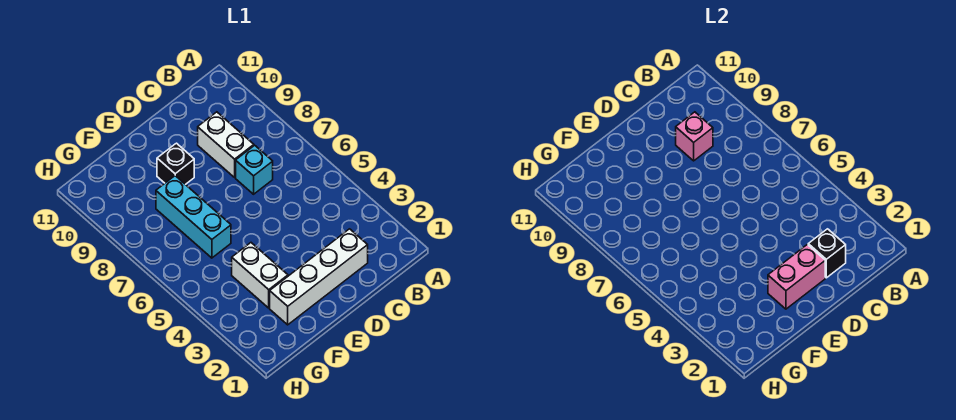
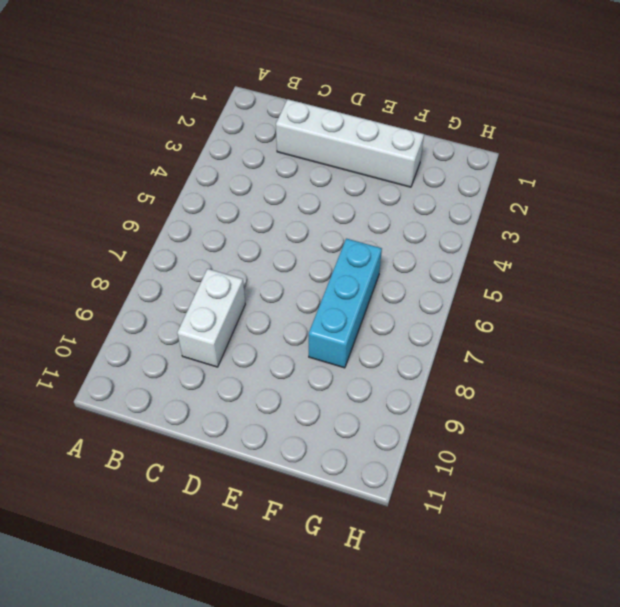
none -> cyan 1x1 brick [236,145,273,194]
none -> black 1x1 brick [157,143,194,185]

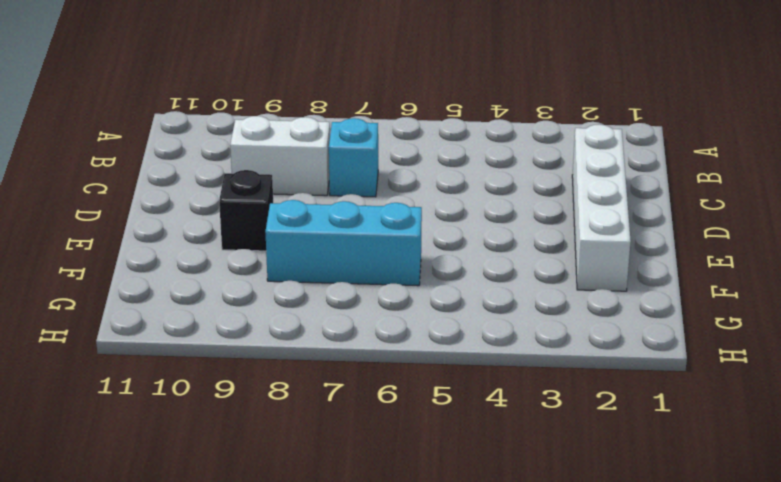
none -> white 1x2 brick [232,243,288,308]
none -> black 1x1 brick [808,229,846,278]

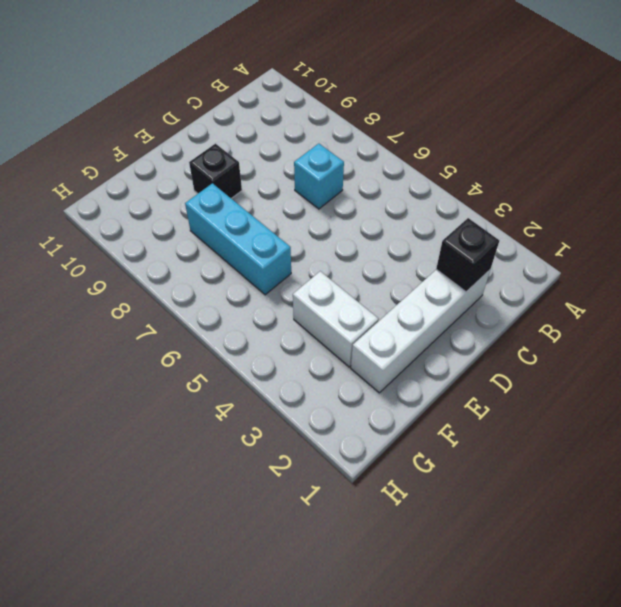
none -> white 1x2 brick [198,112,254,177]
none -> pink 1x1 brick [676,112,713,161]

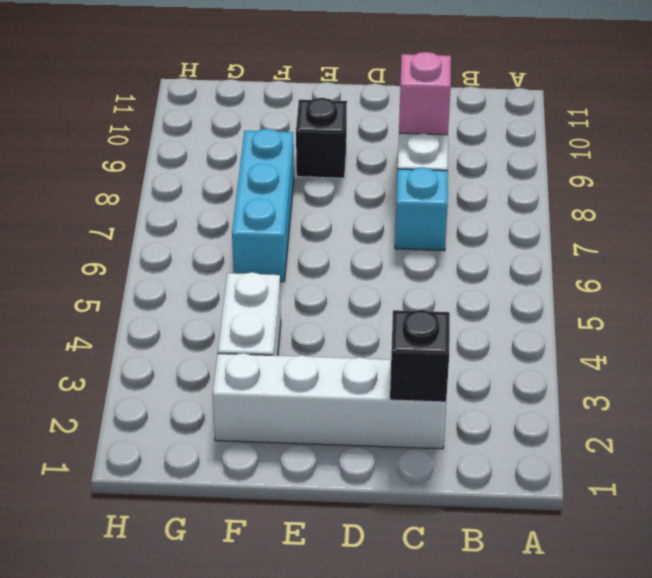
none -> pink 1x2 brick [768,245,825,309]

